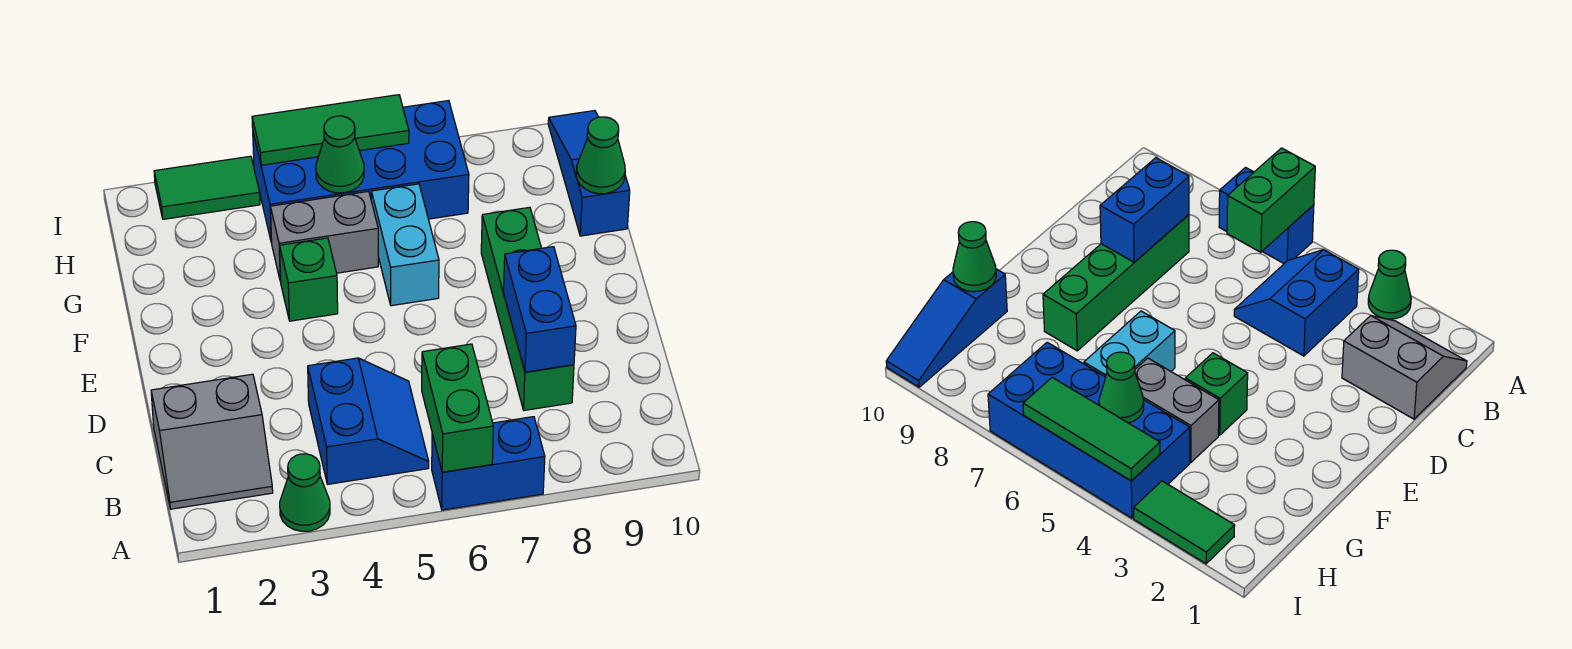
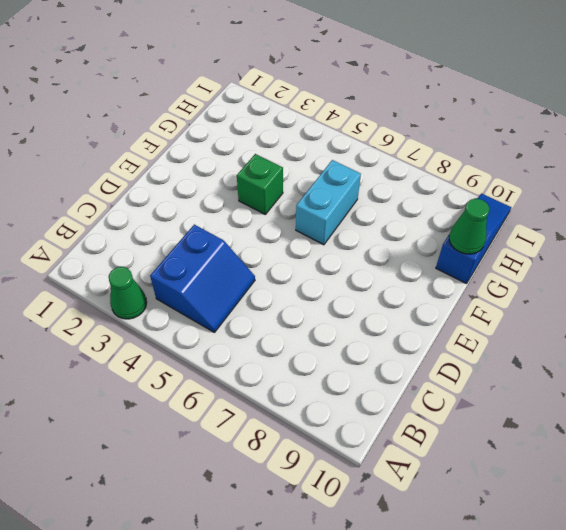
none -> blue 1x2 brick [432,417,545,510]
none -> grey 2x2 slope [151,374,273,509]
none -> green 1x4 brick [481,207,574,410]

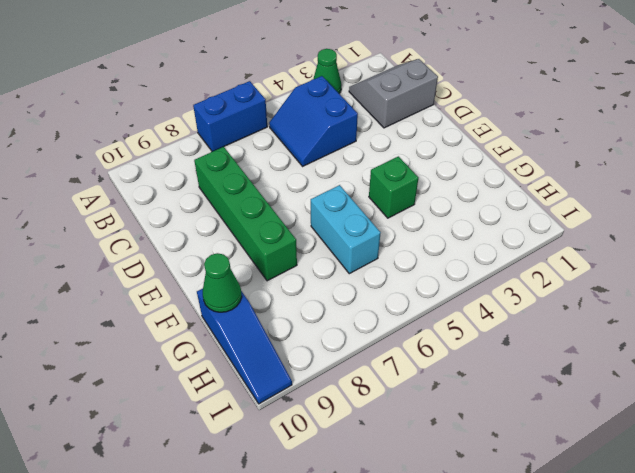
none -> grey 1x2 brick [270,191,378,281]
none -> blue 2x4 brick [253,101,469,243]
none -> green 1x2 tile [154,156,260,219]

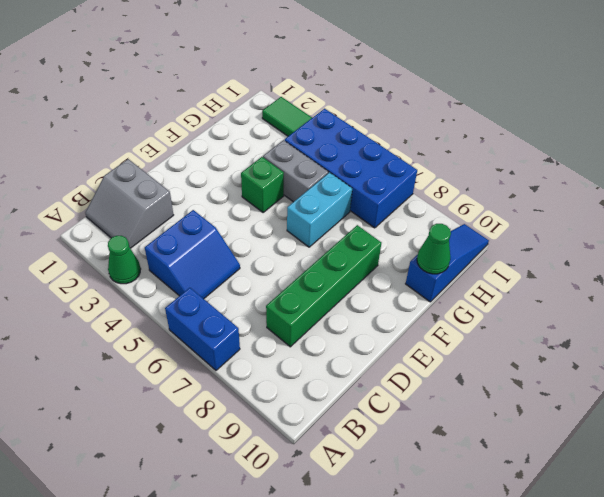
none -> green 1x2 brick [422,344,493,472]
none -> blue 1x2 brick [504,247,576,372]
none -> green 1x1 cone [316,116,364,193]

